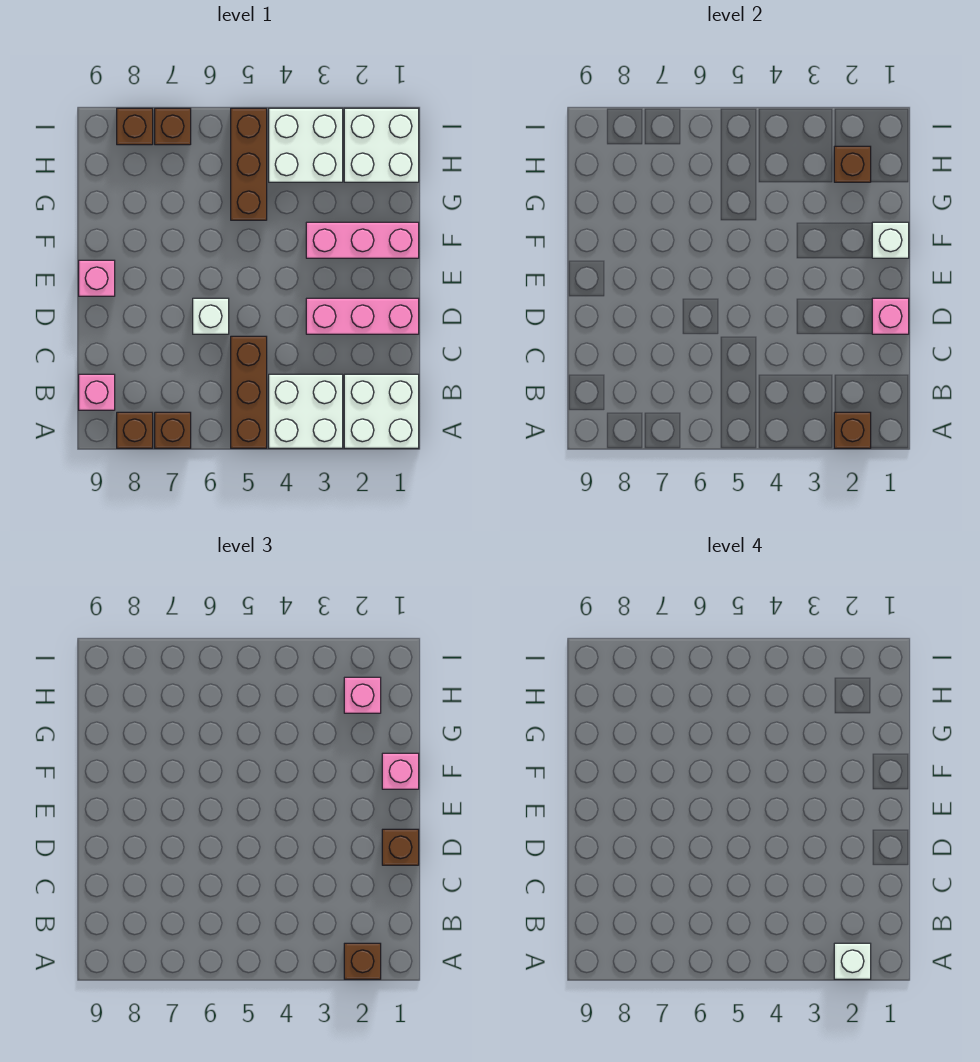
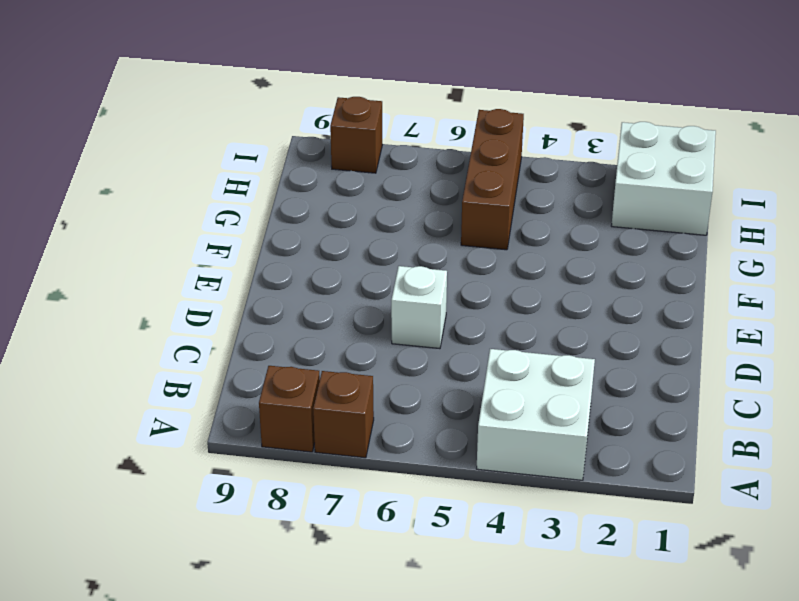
none -> white 2x2 brick [344,374,419,448]
none -> brown 1x3 brick [231,336,267,448]
none -> pink 1x1 brick [79,374,115,410]

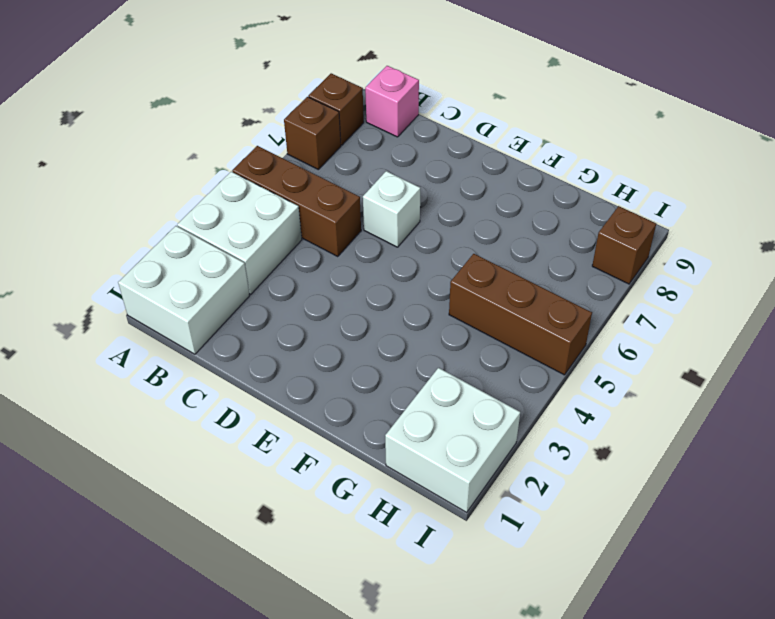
none -> pink 1x3 brick [306,298,419,334]
none -> pink 1x1 brick [79,260,115,296]
none -> pink 1x3 brick [306,222,419,258]

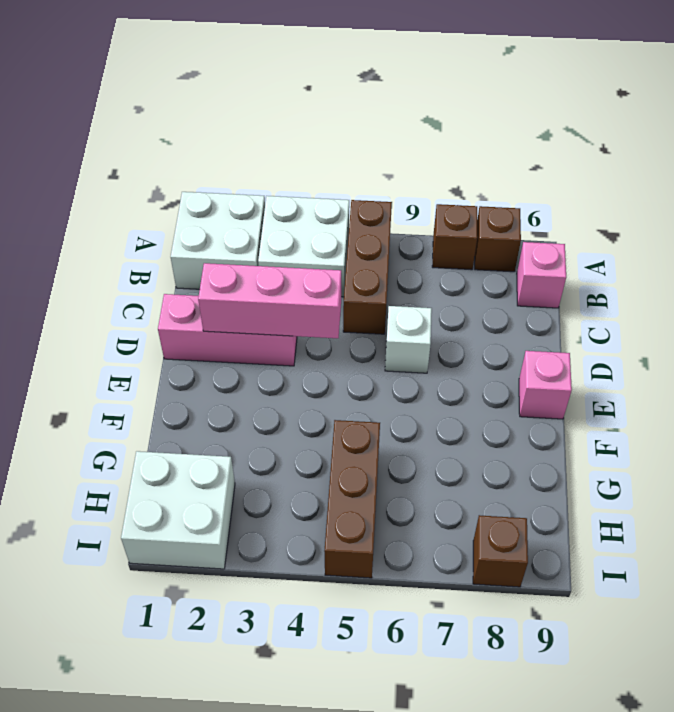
pink 1x3 brick [198,263,341,338] -> pink 1x3 brick moved to [306,222,419,258]
none -> white 2x2 brick [269,108,343,182]
none -> brown 1x1 brick [155,108,191,145]
none -> brown 1x1 brick [834,412,871,448]

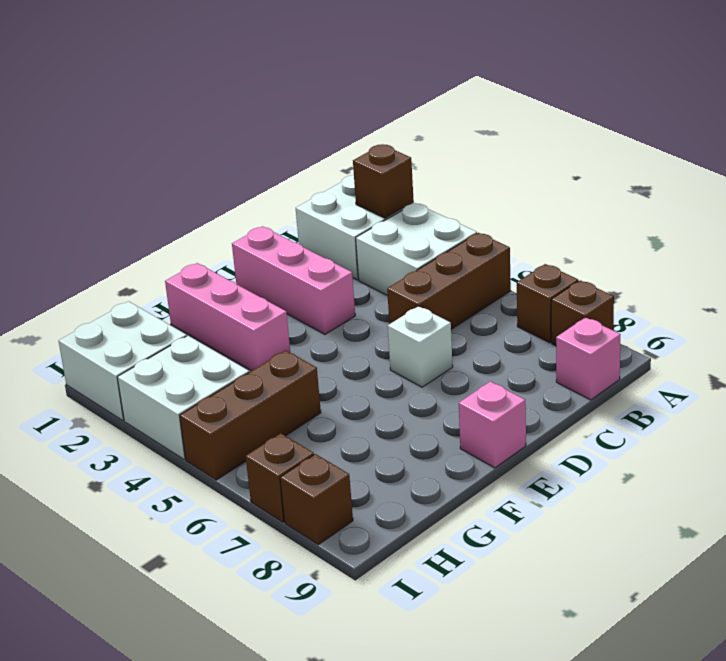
none -> pink 1x1 brick [872,298,909,334]
none -> white 1x1 brick [872,222,909,258]
none -> brown 1x1 brick [834,146,871,182]

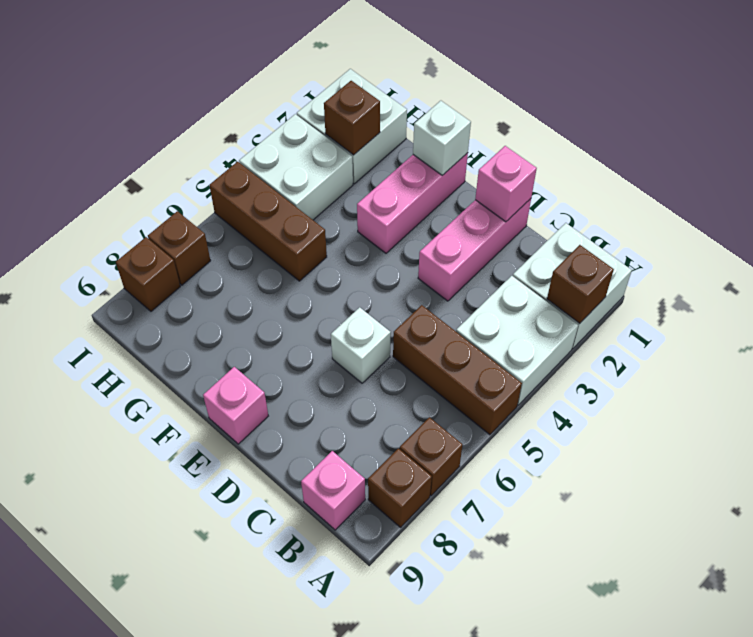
none -> brown 1x1 brick [344,943,381,979]
none -> brown 1x1 brick [382,829,419,865]
none -> pink 1x1 brick [382,753,419,789]

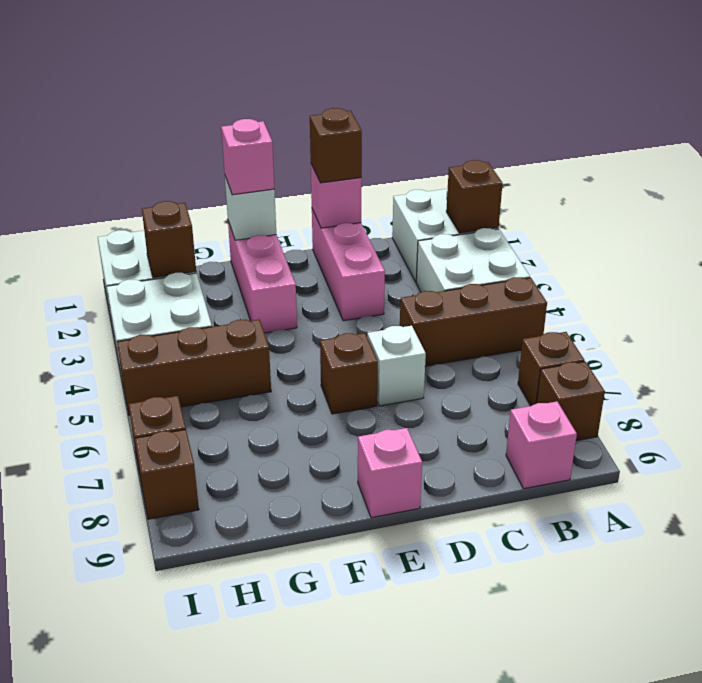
brown 1x1 brick [320,333,378,414] -> brown 1x1 brick moved to [344,943,381,979]
none -> pink 1x1 brick [344,677,381,713]
none -> white 1x1 brick [834,943,871,979]

